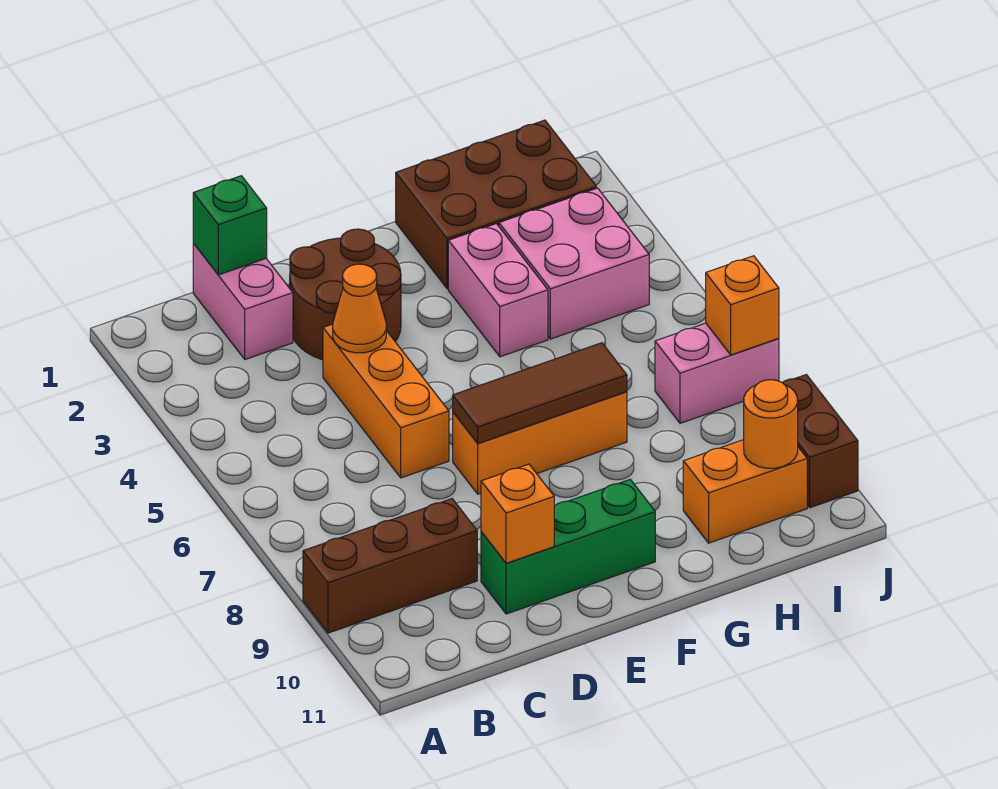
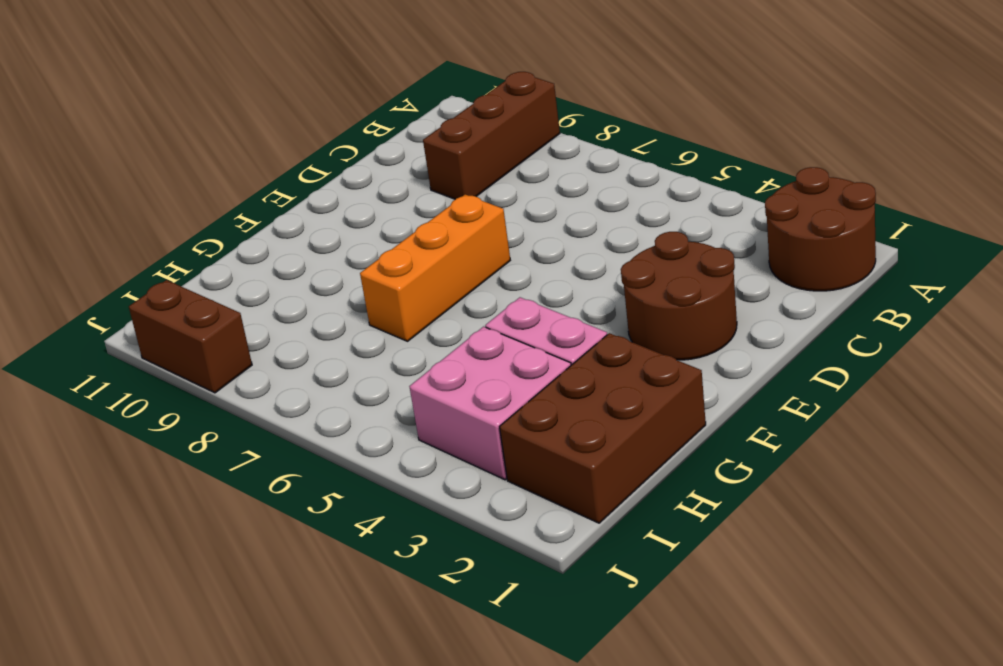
brown 2x2 round brick [765,167,876,291] -> none
none -> pink 1x2 brick [193,243,293,359]
none -> orange 1x3 brick [323,324,449,478]
none -> green 1x3 brick [481,480,655,614]

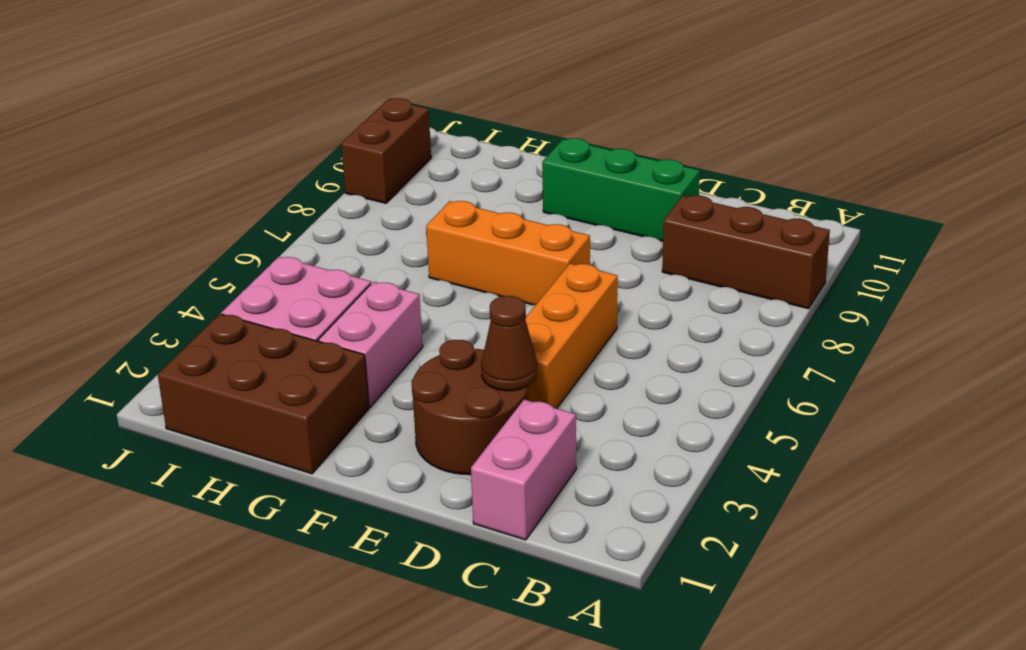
brown 1x1 cone [481,296,537,391] -> none
none -> orange 1x2 brick [683,440,807,543]
none -> pink 1x2 brick [655,323,779,423]
none -> green 1x1 brick [193,176,267,275]

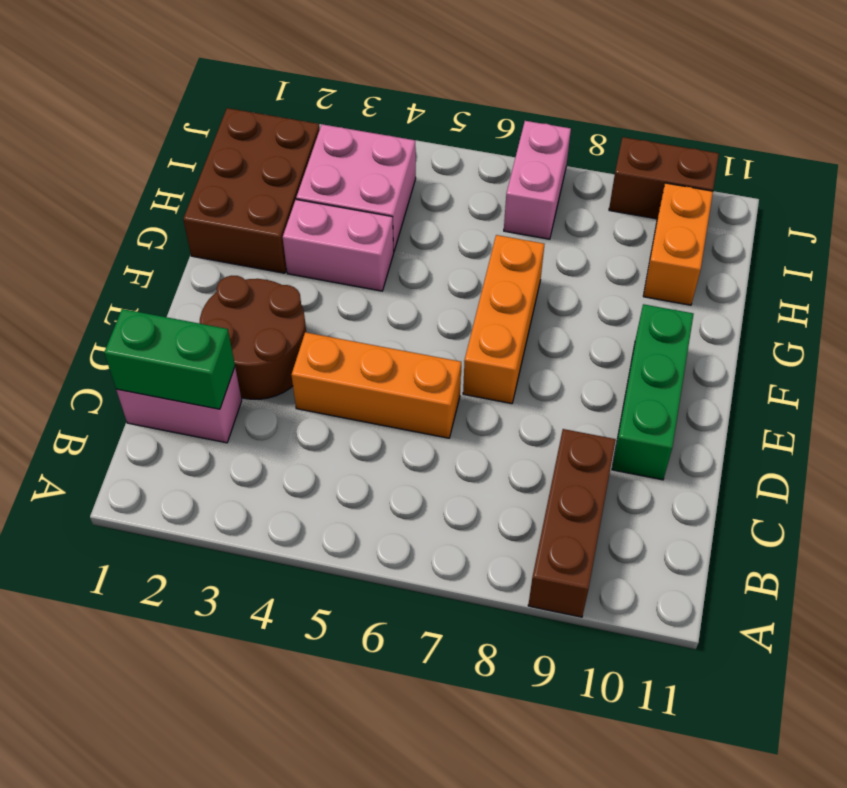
green 1x2 brick [104,309,235,409] -> green 1x1 brick [193,176,267,275]
none -> orange 1x1 cone [333,264,386,353]
none -> orange 1x1 brick [481,464,554,563]
none -> brown 1x3 tile [453,343,627,443]

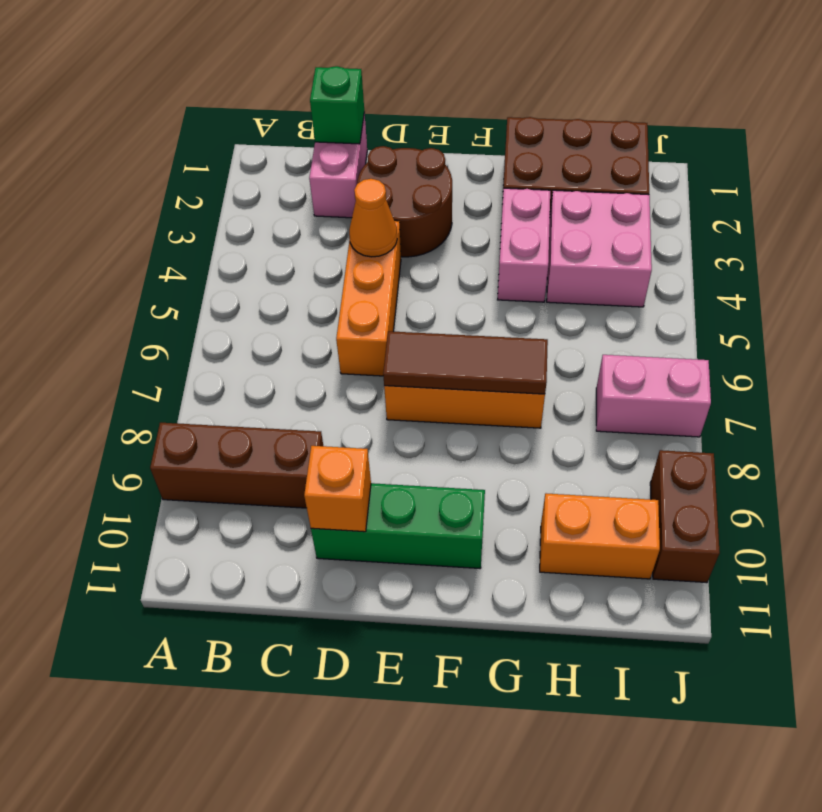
none -> orange 1x1 round brick [744,380,798,468]
none -> orange 1x1 brick [706,256,779,355]

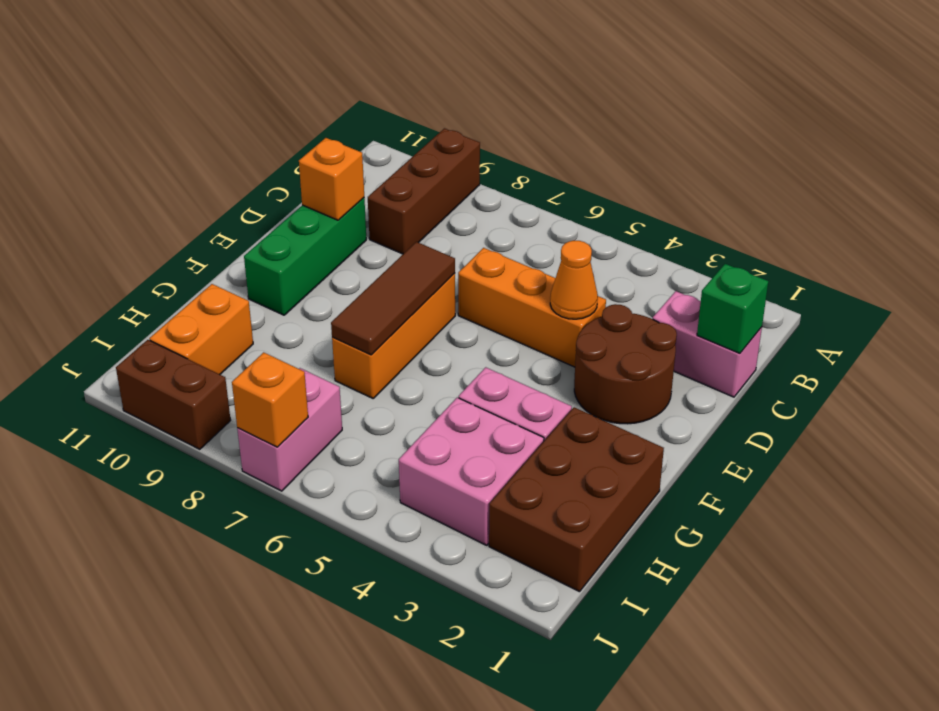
none -> orange 1x1 round brick [744,380,798,468]

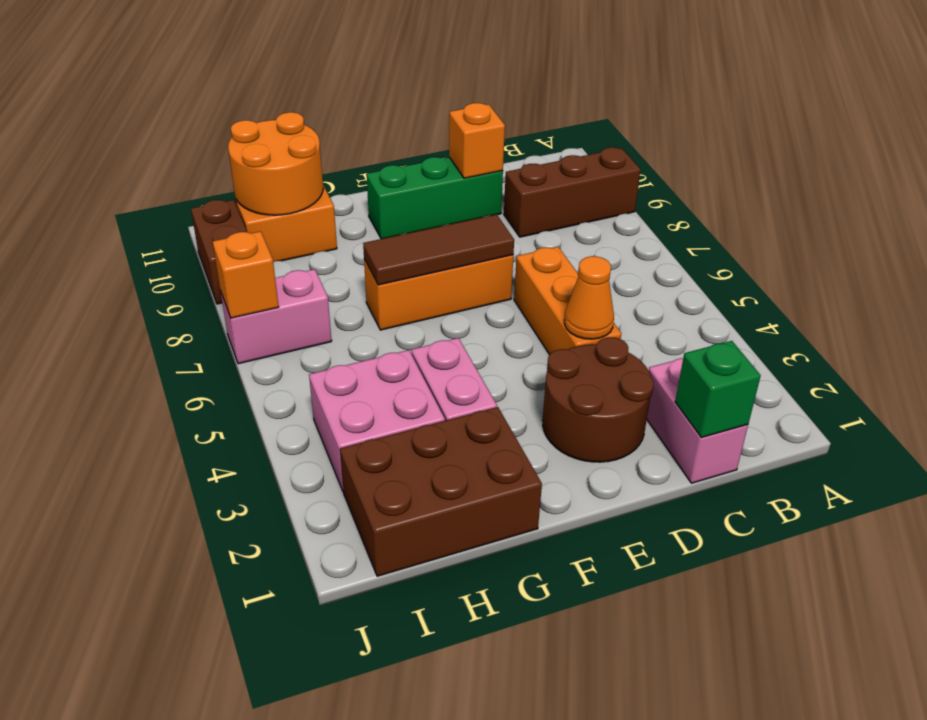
orange 2x2 round brick [228,112,323,215] -> orange 1x1 round brick [744,380,798,468]

